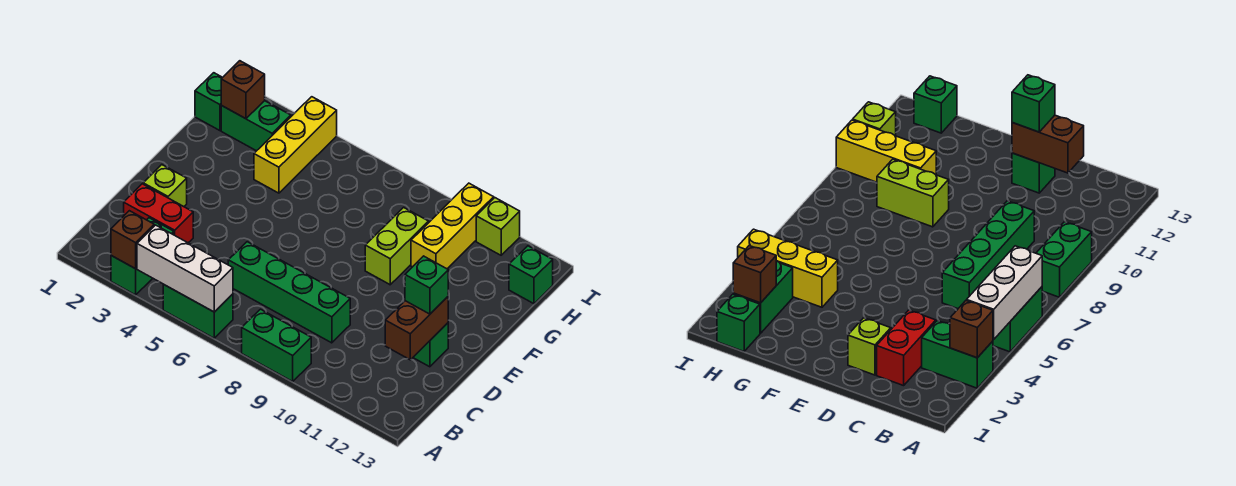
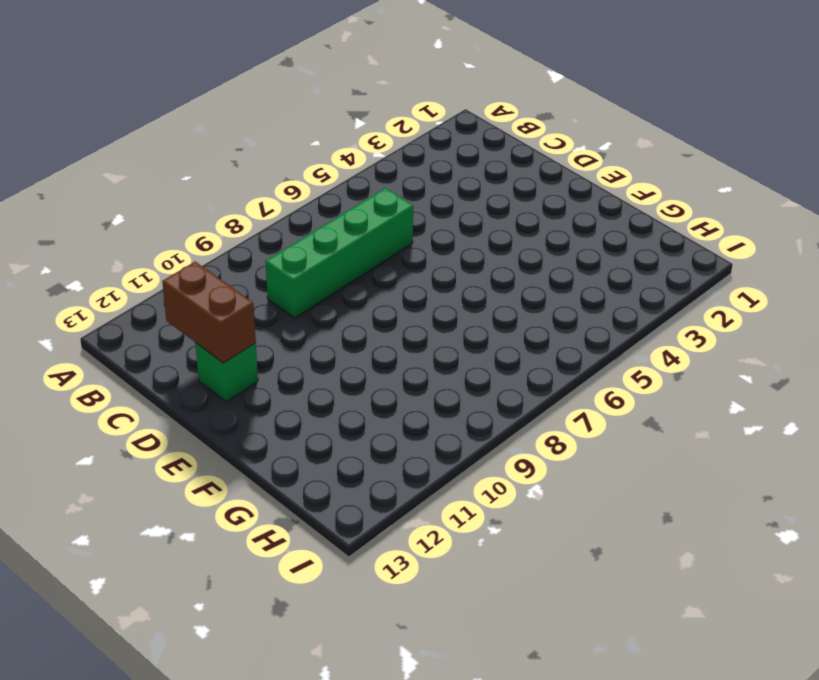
none -> green 1x2 brick [111,218,174,295]
none -> green 1x2 brick [163,284,233,338]
none -> green 1x2 brick [242,309,311,381]

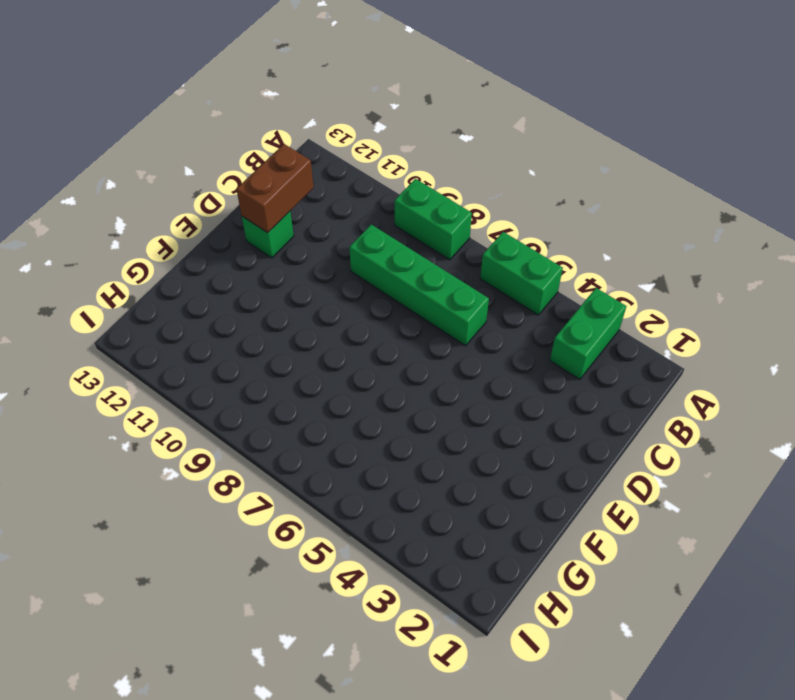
none -> red 1x2 brick [124,184,193,243]
none -> lime 1x1 brick [143,165,187,207]
none -> lime 1x2 brick [365,207,428,285]

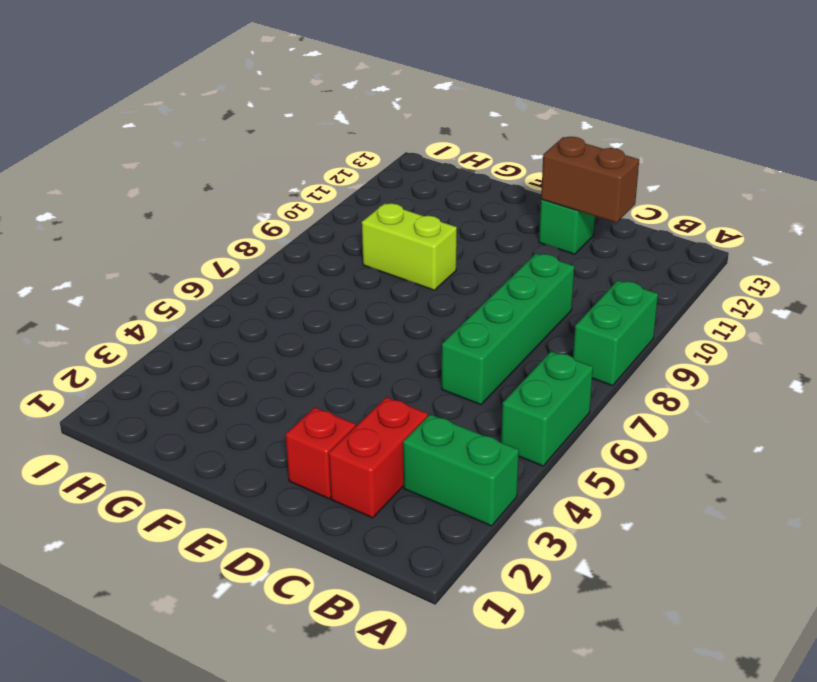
red 1x1 brick [286,407,356,499] -> lime 1x1 brick [143,165,187,207]
none -> yellow 1x3 brick [254,97,337,193]
none -> yellow 1x3 brick [411,183,494,269]
none -> green 1x1 brick [195,73,223,131]

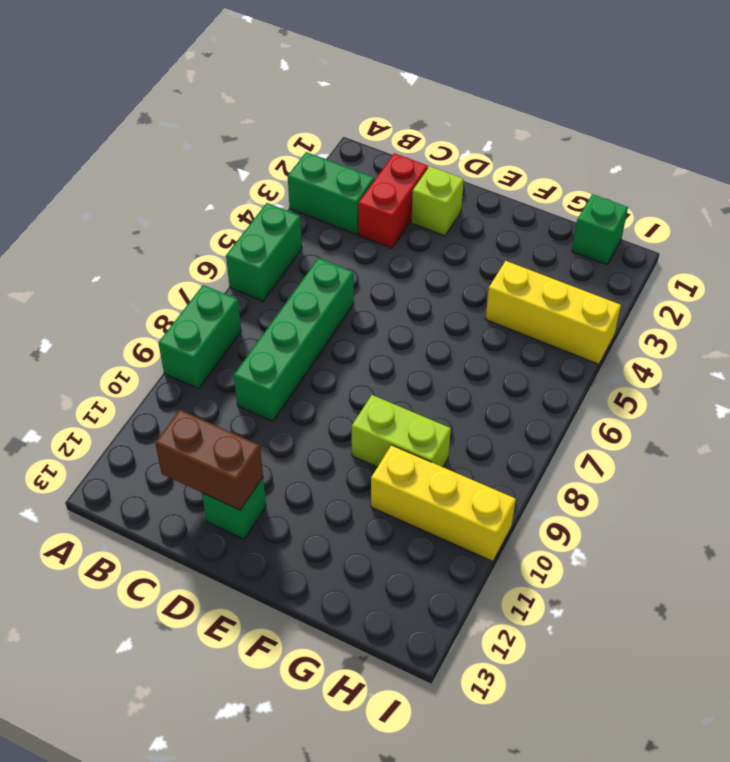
none -> green 1x2 brick [221,101,291,151]
none -> green 1x1 brick [509,246,553,304]
none -> lime 1x1 brick [476,198,520,255]

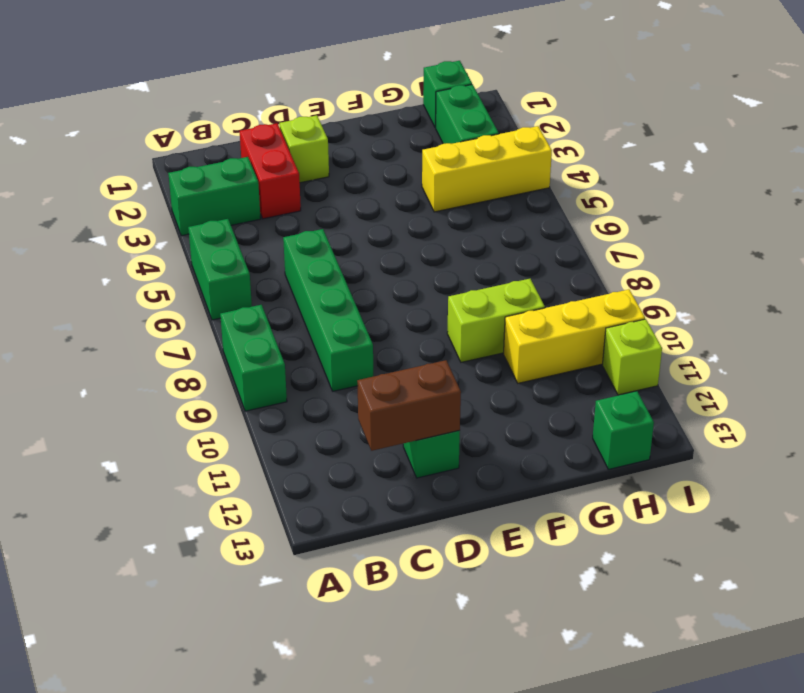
none -> brown 1x1 brick [111,211,154,269]
none -> white 1x3 brick [137,225,233,312]
none -> brown 1x1 brick [221,61,265,119]

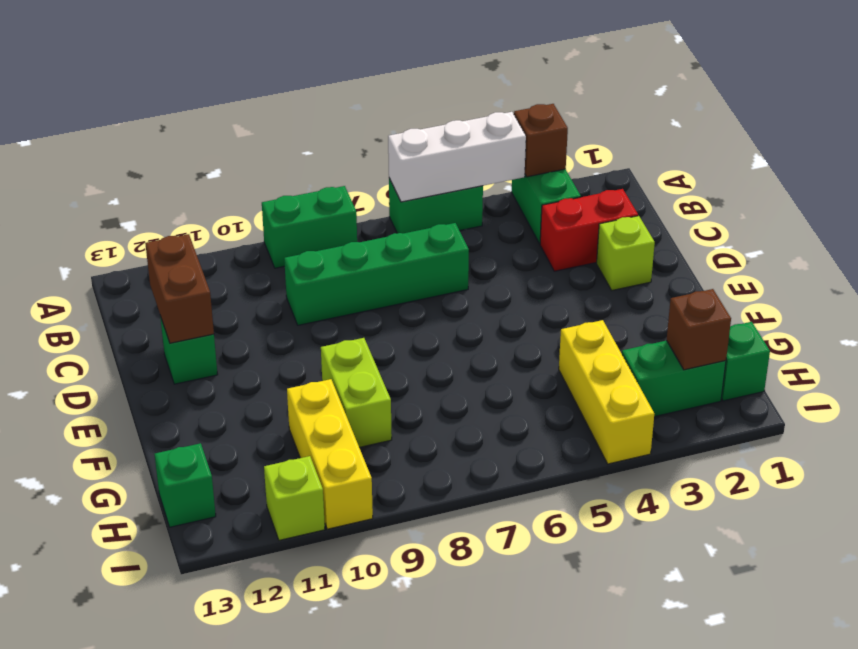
none -> green 1x1 brick [405,256,448,314]

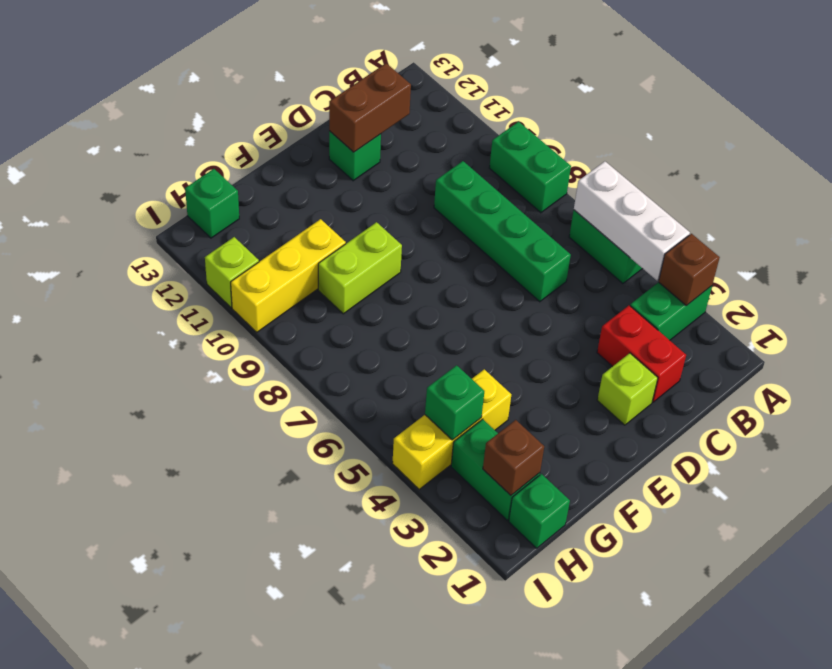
green 1x1 brick [425,365,484,440] -> green 1x1 brick moved to [405,256,448,314]

